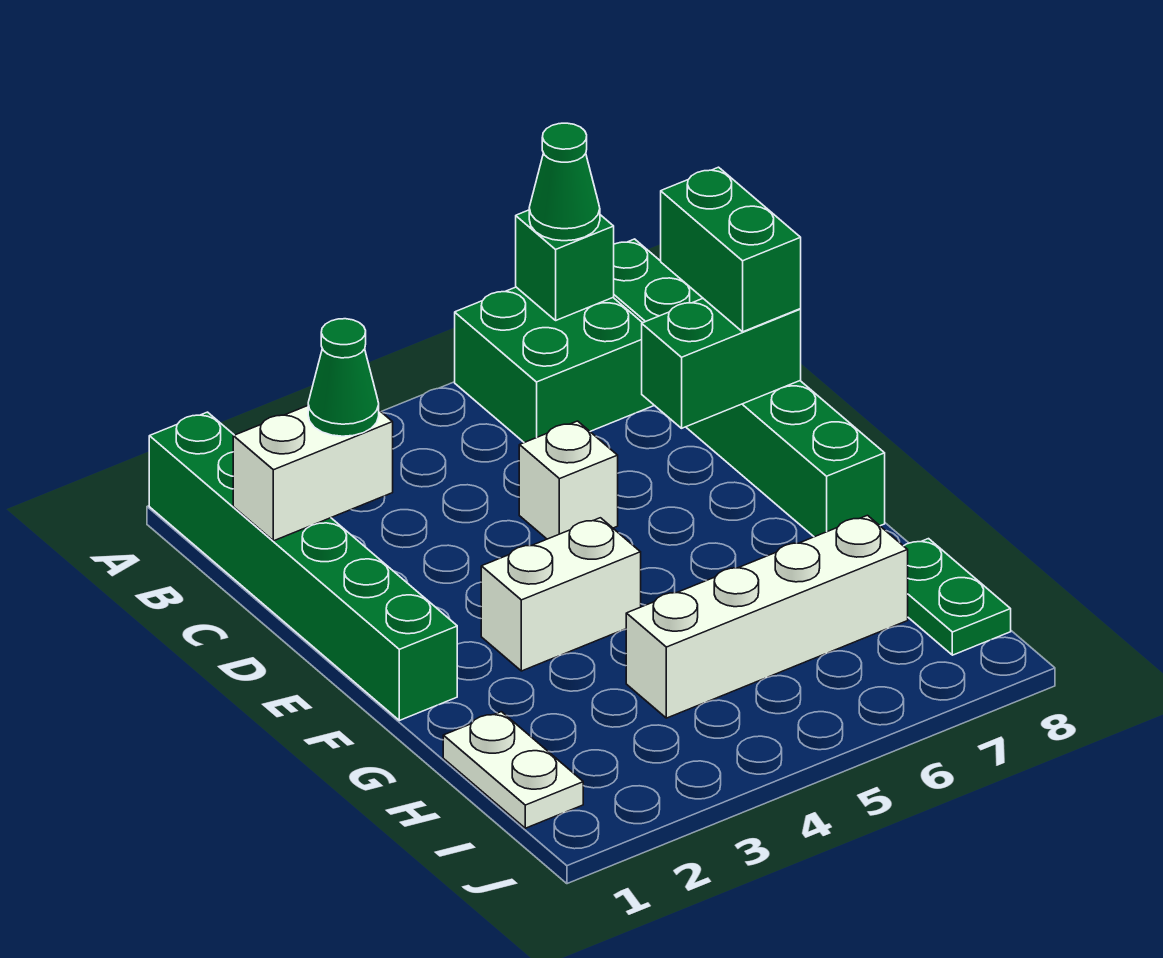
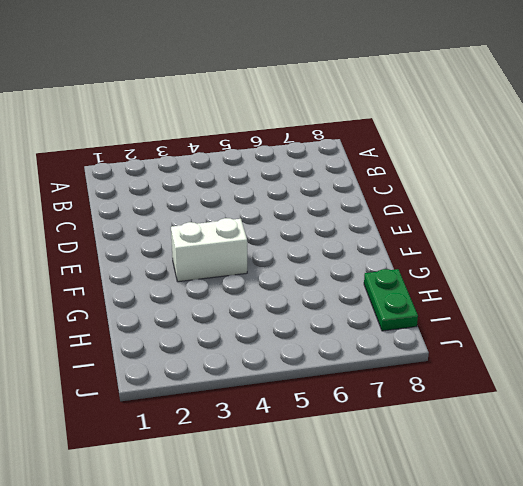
none -> green 1x6 brick [149,412,457,720]
none -> green 2x2 brick [455,287,654,443]
none -> green 1x6 brick [613,239,885,537]

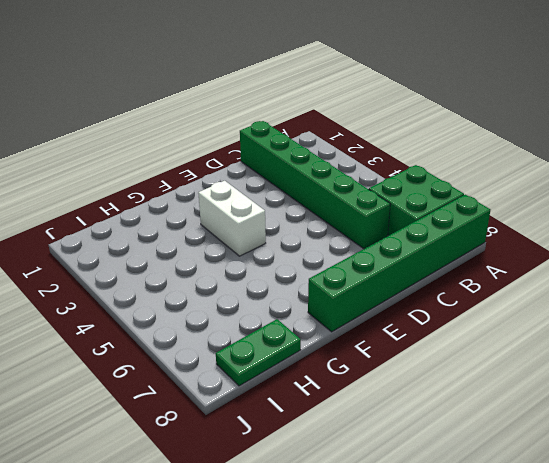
green 1x6 brick [240,121,390,249] -> green 1x6 brick turned to [149,412,457,720]
none -> white 1x1 brick [519,421,618,539]
none -> white 1x2 plate [443,712,583,828]
none -> white 1x4 brick [626,515,908,718]

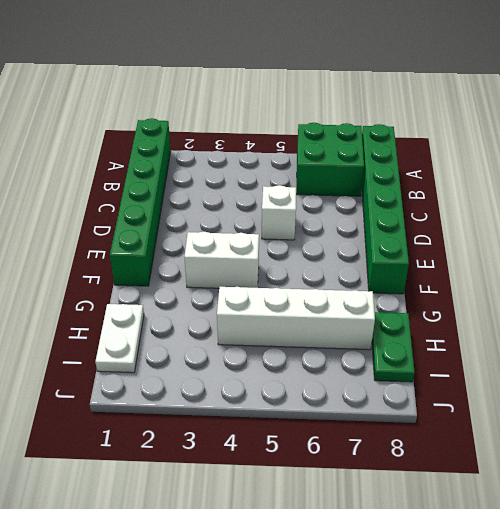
none -> green 1x1 brick [516,210,614,320]
none -> white 1x2 brick [233,406,393,541]
none -> green 1x2 brick [642,299,801,428]

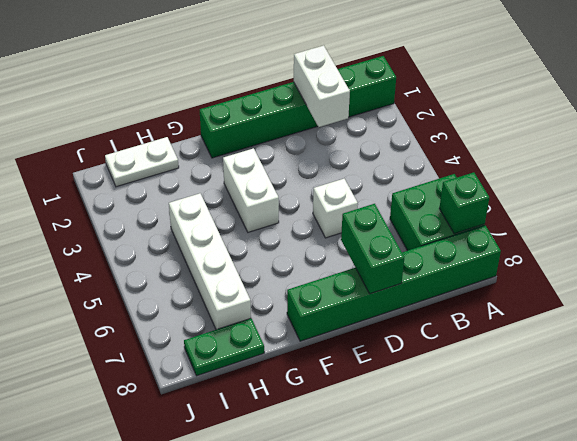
none -> green 1x1 cone [529,123,600,241]
none -> green 1x1 cone [308,319,379,436]
none -> green 1x2 brick [661,167,801,332]

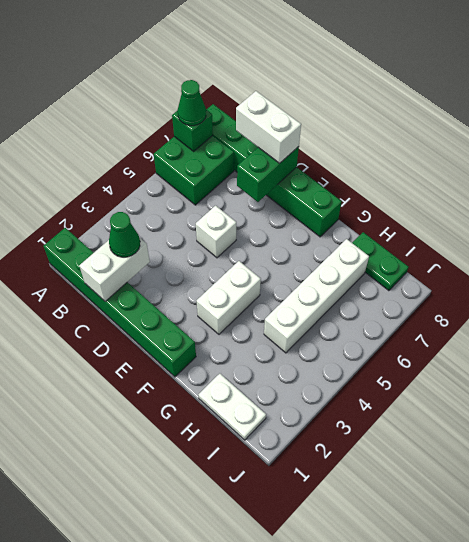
white 1x2 brick [236,91,301,163] -> green 1x2 brick [661,167,801,332]

